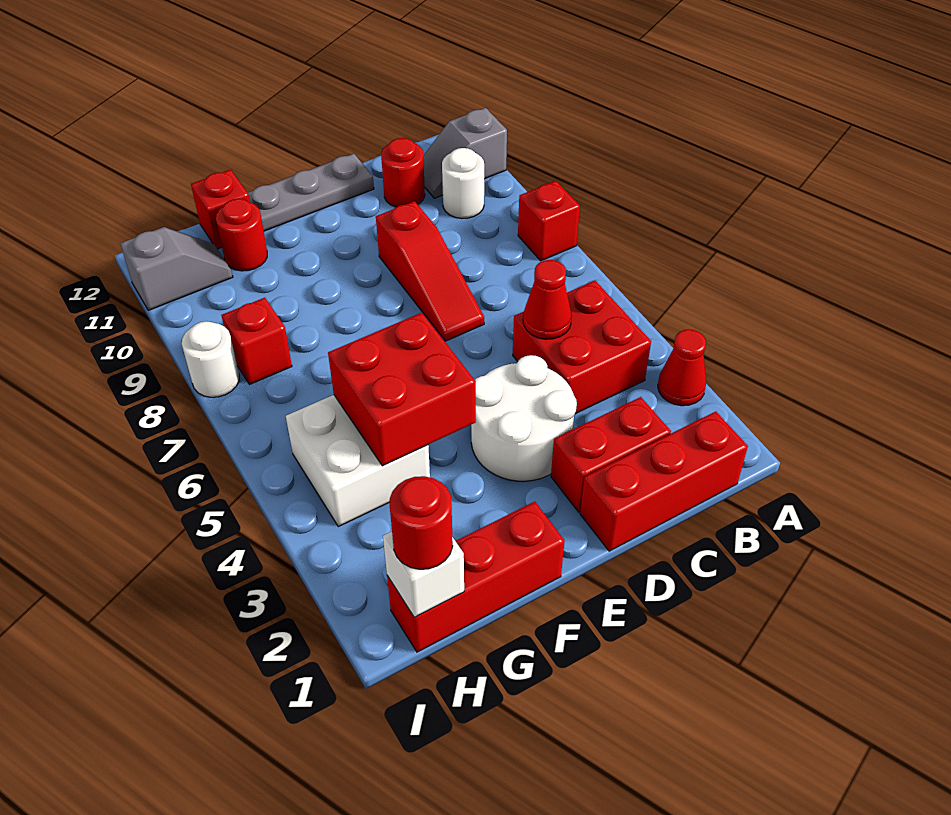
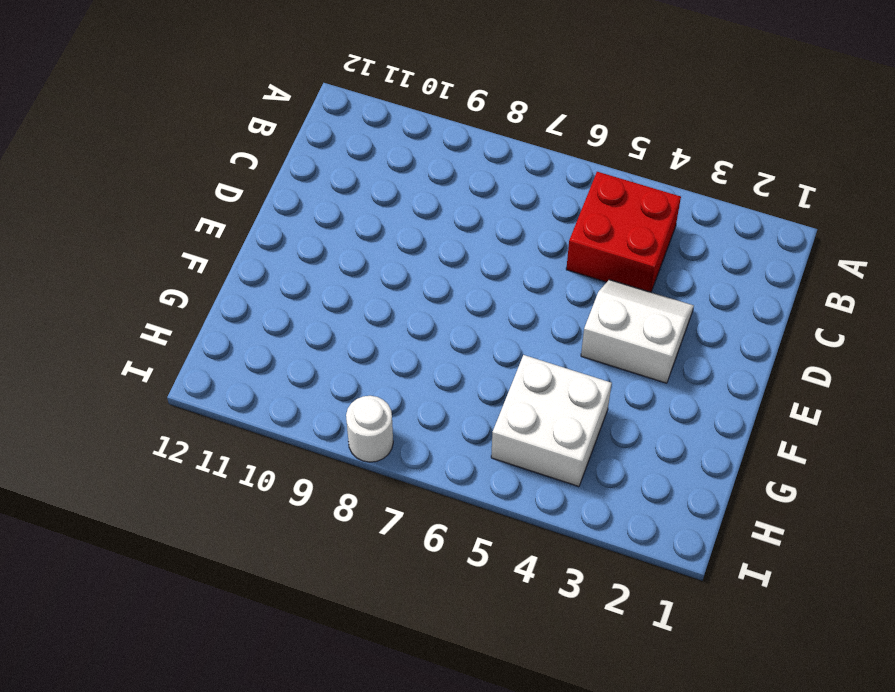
white 2x2 slope [581,280,694,383] -> white 2x2 round brick [471,355,577,481]
none -> red 1x1 cone [658,329,706,406]
none -> red 1x1 brick [518,181,580,261]
none -> grey 1x2 slope [423,108,507,198]

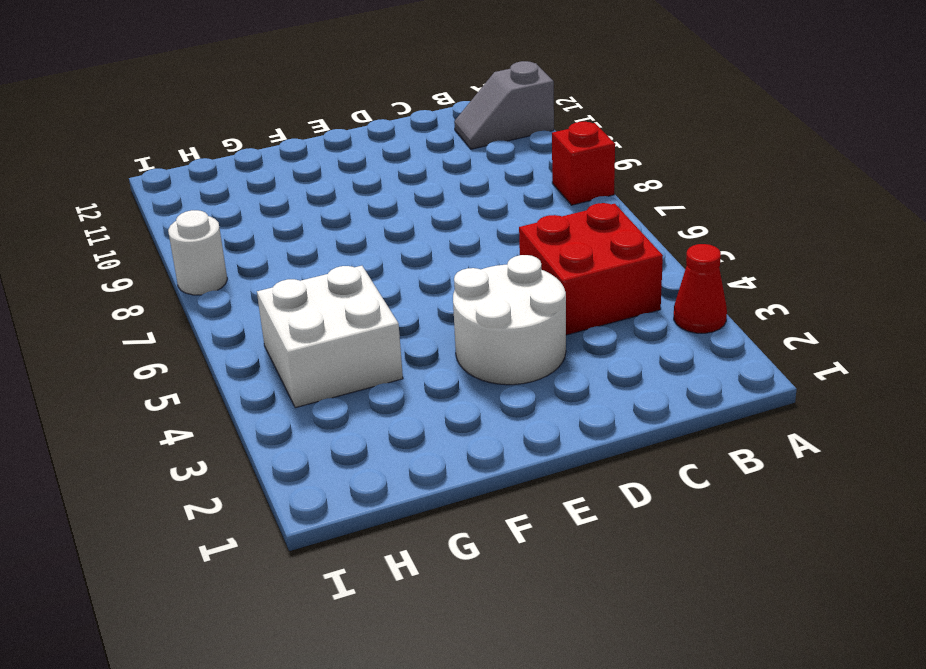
none -> red 1x3 brick [580,411,748,551]
none -> white 1x1 round brick [442,148,484,218]
none -> red 1x2 brick [551,397,671,512]

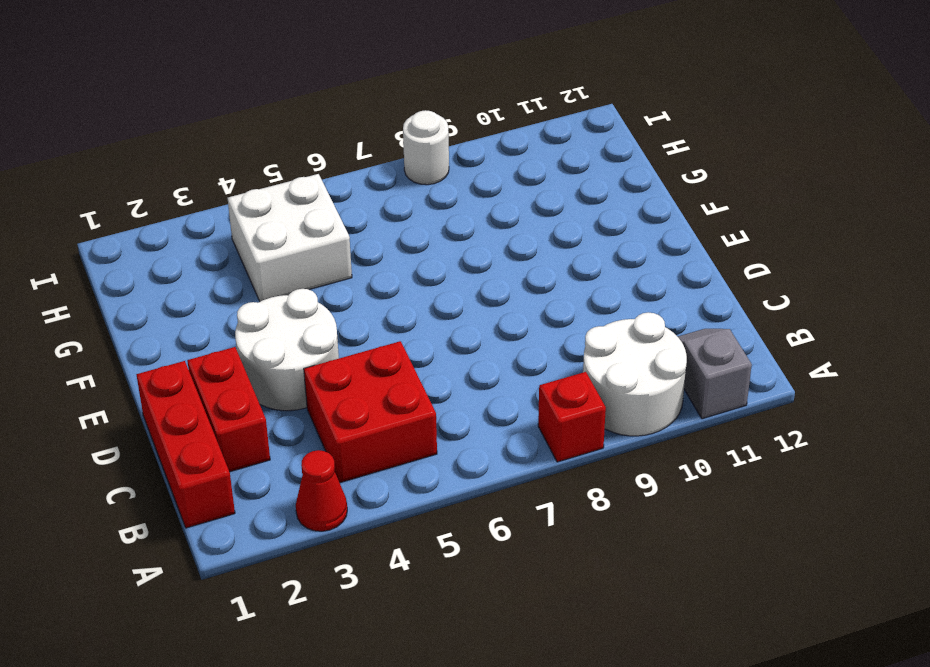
white 2x2 round brick [583,312,687,436] -> white 1x1 round brick [442,148,484,218]
none -> red 1x1 round brick [381,138,425,207]
none -> red 1x3 slope [376,201,484,341]
none -> grey 1x3 plate [248,154,374,231]

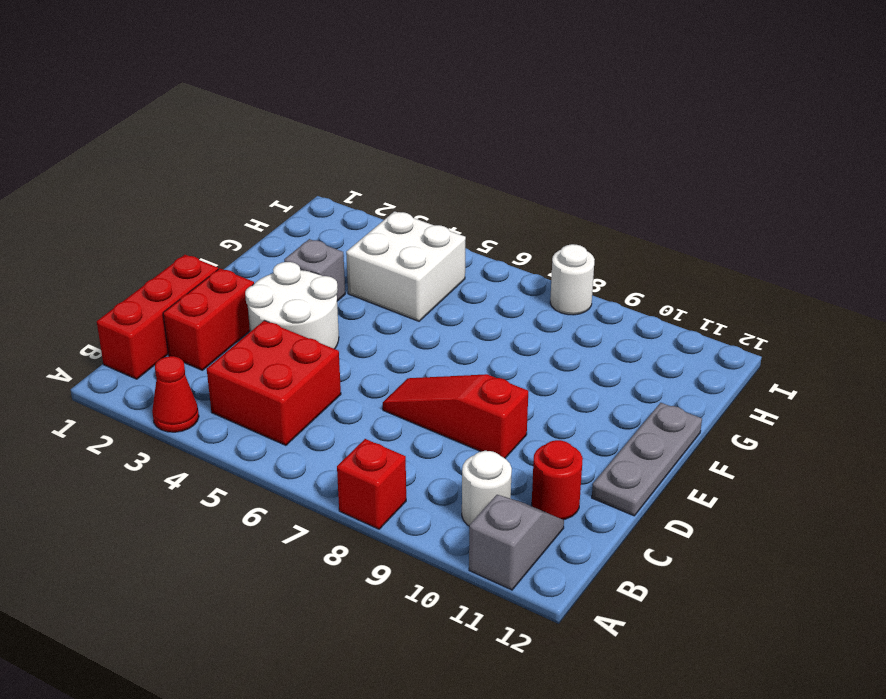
grey 1x1 brick [284,239,345,301] -> none
none -> red 1x3 brick [387,501,565,652]
none -> red 1x1 round brick [216,199,267,271]
none -> red 1x1 brick [191,170,250,249]

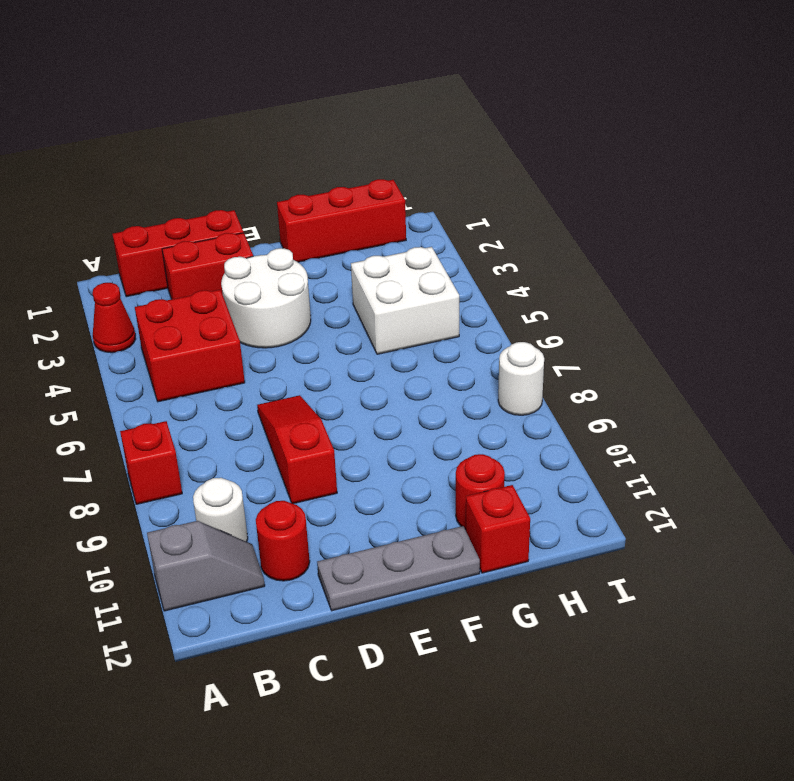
none -> red 1x1 brick [221,298,292,385]
none -> grey 1x2 slope [120,227,233,310]
none -> red 1x1 cone [523,260,572,339]

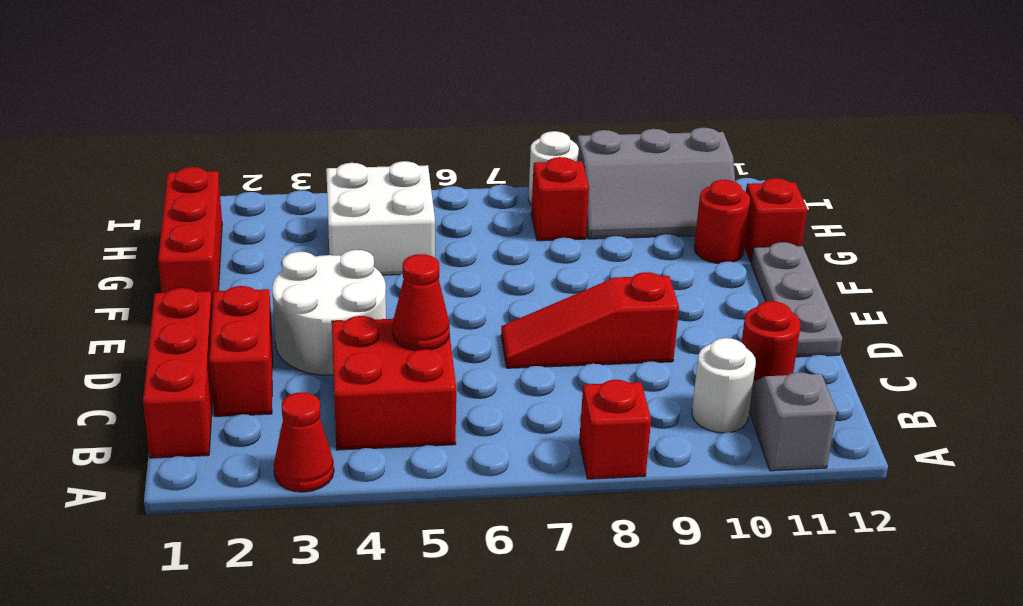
grey 2x3 slope [577,128,735,239] -> grey 1x2 slope [120,227,233,310]
none -> red 2x2 brick [328,313,476,466]
none -> white 1x1 brick [383,531,464,617]
none -> red 1x1 round brick [390,476,453,569]

